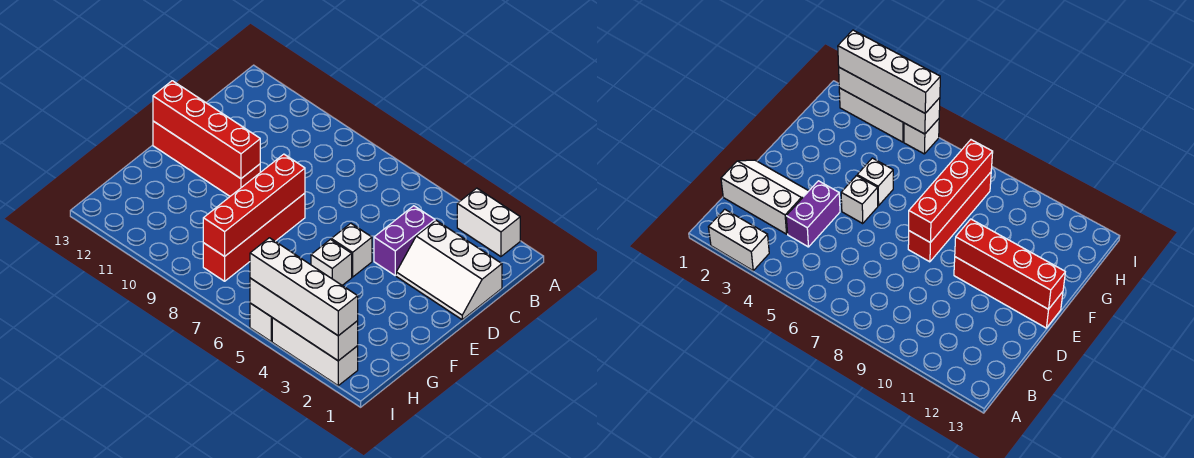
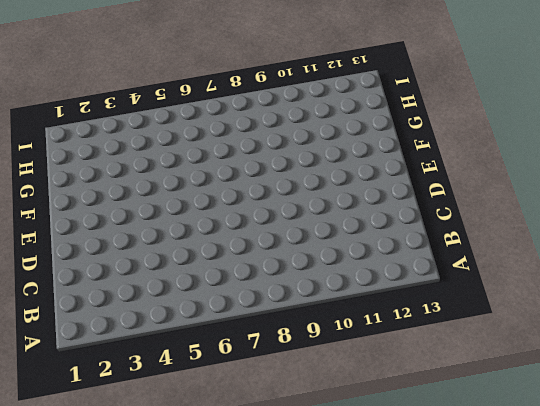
none -> white 1x2 brick [457,188,520,257]
none -> white 2x3 slope [396,221,502,320]
none -> purple 1x2 brick [374,206,435,275]

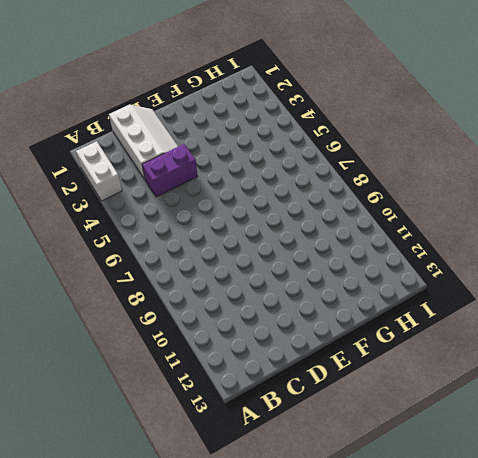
none -> white 1x1 brick [331,223,372,277]
none -> red 1x4 brick [203,193,305,281]
none -> red 1x4 brick [153,121,260,196]

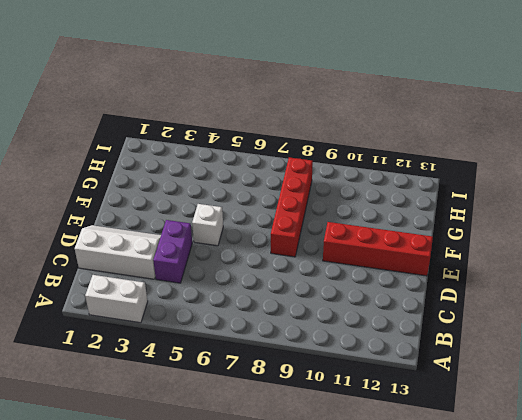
none -> white 1x1 brick [311,239,352,285]
none -> white 1x3 brick [272,318,358,386]
none -> white 1x1 brick [250,303,272,341]

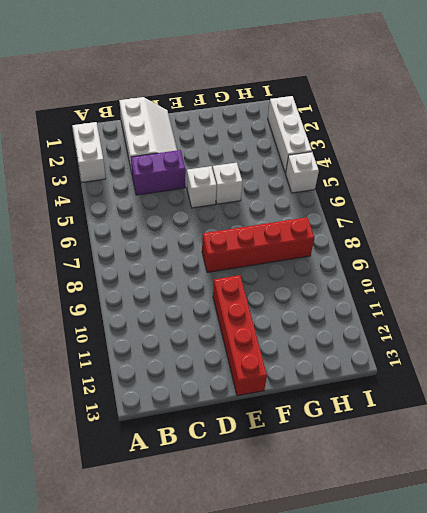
none -> red 1x4 brick [203,154,305,256]
none -> red 1x4 brick [153,81,260,178]
none -> white 1x4 brick [250,278,358,361]

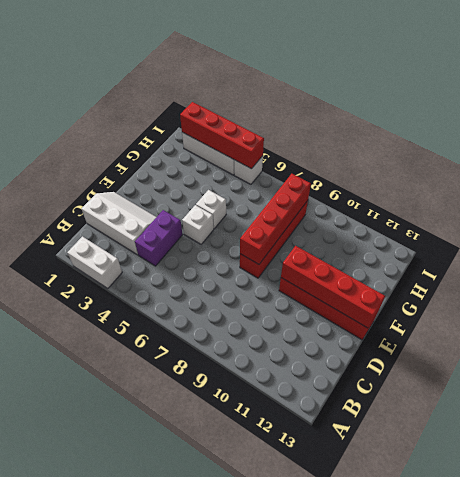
red 1x4 brick [180,102,264,169] -> white 1x4 brick [250,278,358,361]
none -> white 1x4 brick [250,238,358,336]

